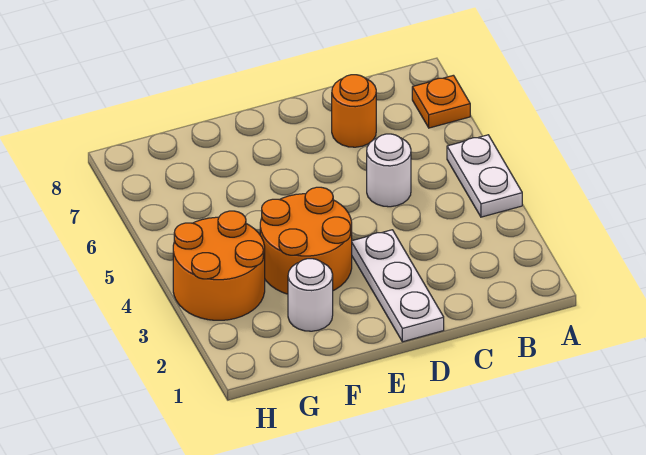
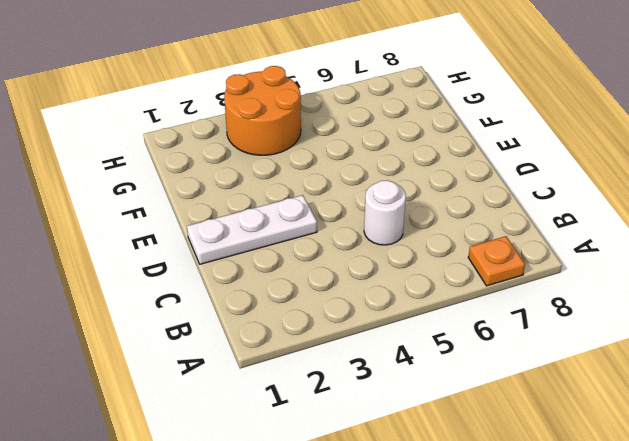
none -> white 1x2 plate [447,135,522,217]
none -> orange 1x1 round brick [332,75,376,147]

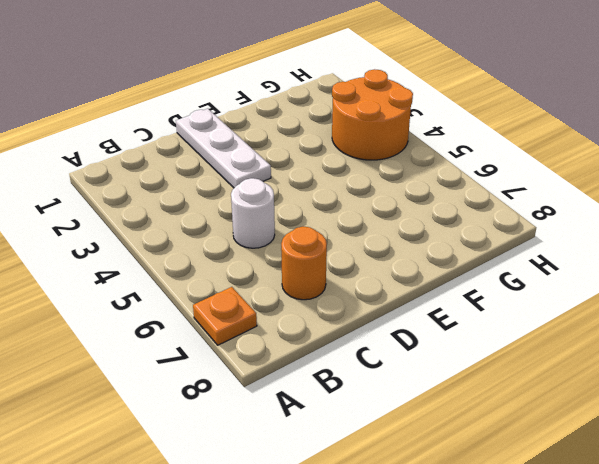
none -> white 1x2 plate [447,135,522,217]
none -> orange 2x2 round brick [260,187,352,294]

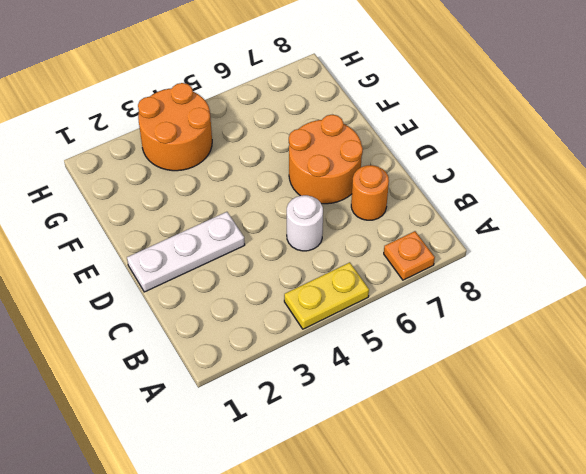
yellow 1x2 plate [284,262,369,329] -> white 1x2 plate [447,135,522,217]
orange 2x2 round brick [289,115,363,204] -> orange 2x2 round brick moved to [260,187,352,294]
none -> white 1x1 round brick [288,259,333,331]

